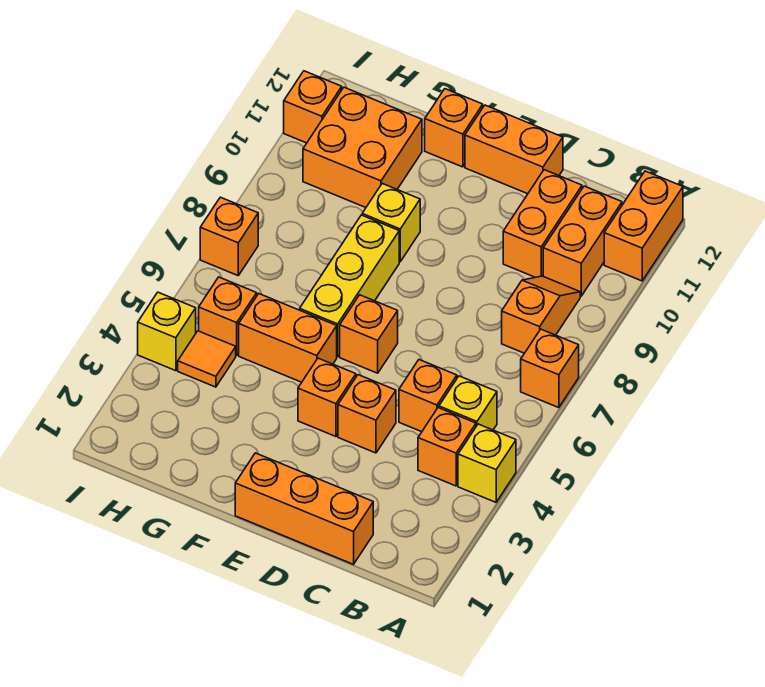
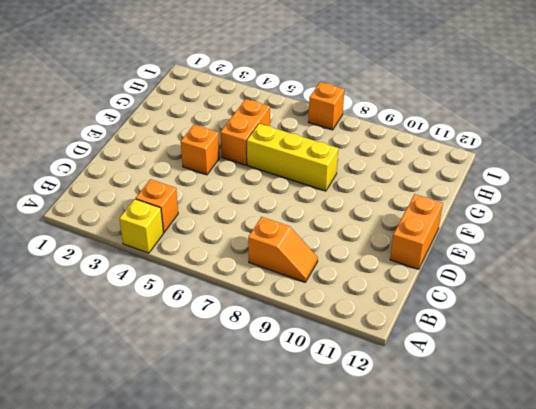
none -> orange 1x1 brick [521,329,579,408]
none -> orange 1x2 brick [604,171,683,281]
none -> yellow 1x1 brick [439,376,497,430]

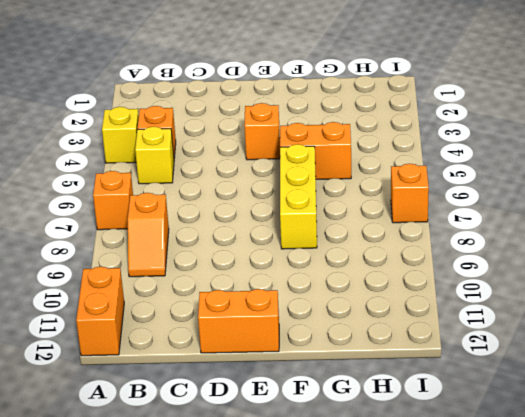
none -> orange 1x2 brick [543,186,622,296]
none -> orange 1x3 brick [235,453,373,564]
none -> orange 1x1 brick [399,360,457,432]

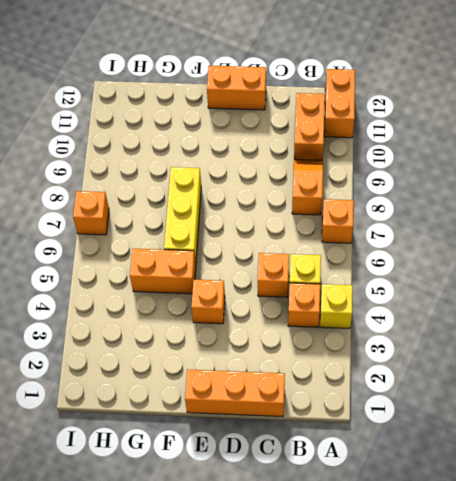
none -> orange 1x2 brick [503,170,582,277]
none -> orange 1x1 brick [338,375,396,453]
none -> orange 1x1 brick [340,295,398,373]

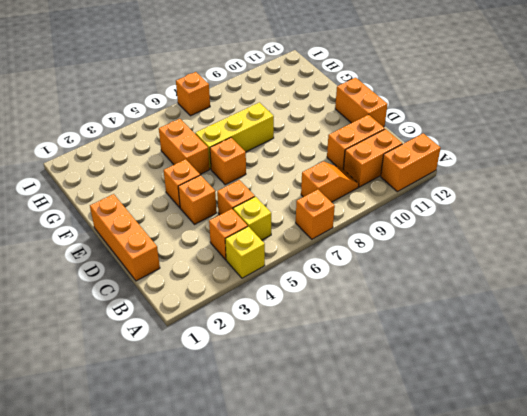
none -> yellow 1x1 brick [362,184,420,262]
none -> orange 1x1 brick [425,89,483,167]
none -> orange 2x2 brick [303,87,422,208]

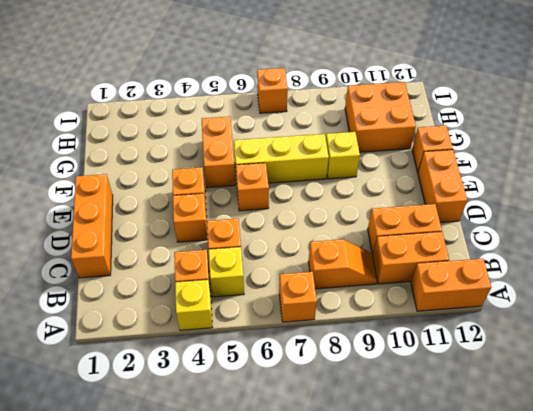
none -> orange 1x1 tile [178,331,236,387]
none -> orange 1x1 brick [199,277,257,355]
none -> yellow 1x1 brick [138,292,196,371]

